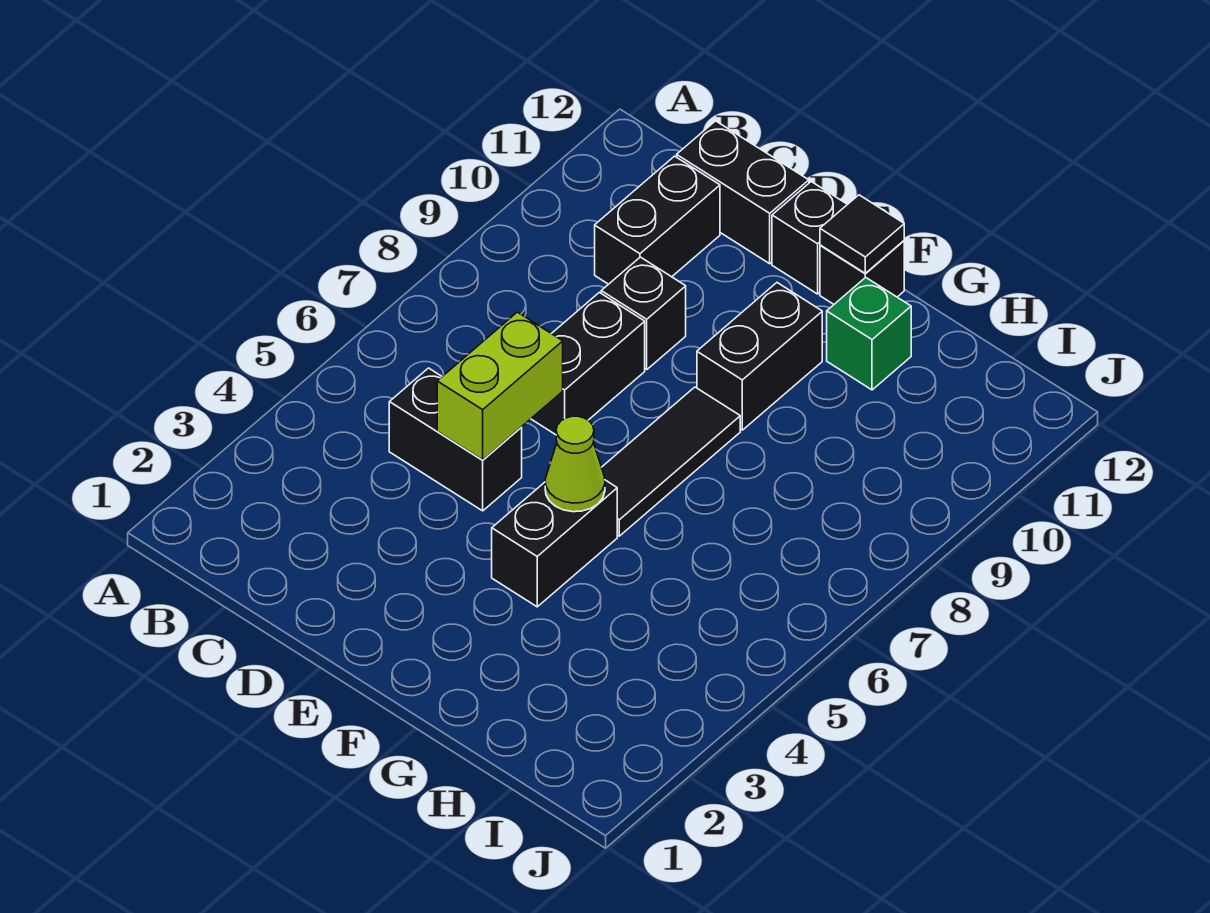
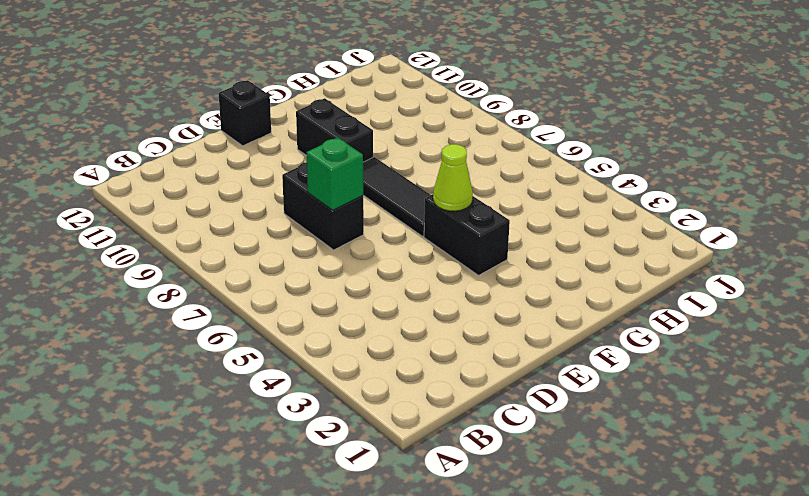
green 1x1 brick [306,138,363,210] -> green 1x1 brick moved to [827,277,911,390]
none -> black 1x2 brick [389,368,522,511]
none -> black 1x2 brick [595,156,720,284]
none -> black 1x2 brick [677,121,809,264]

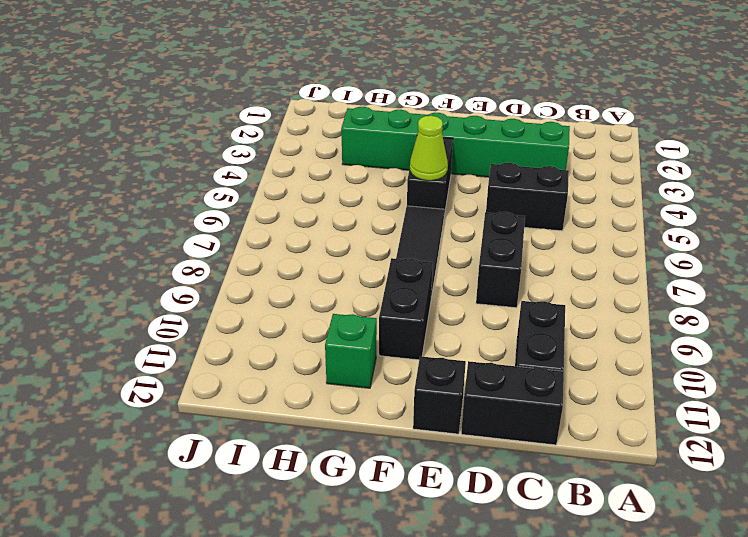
green 1x6 brick [341,107,570,177] -> none
none -> black 1x1 brick [601,257,686,369]
none -> black 1x1 brick [820,241,904,304]
none -> lime 1x2 brick [437,312,563,460]

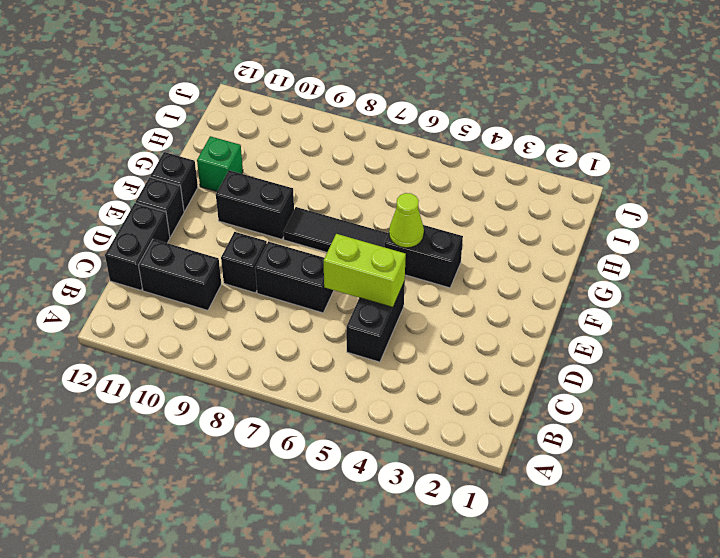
none -> black 1x1 tile [820,195,904,273]

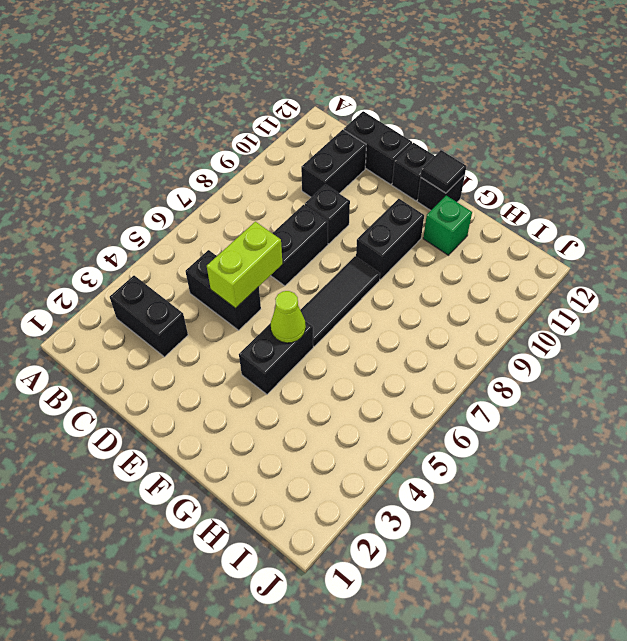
black 1x2 brick [110,276,188,357] -> none

